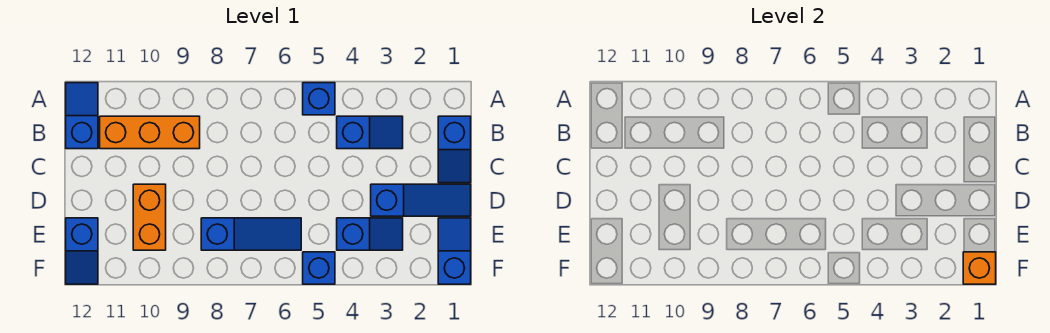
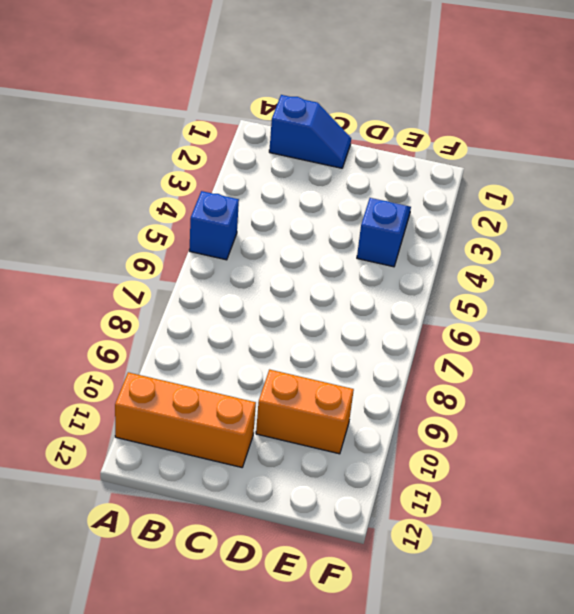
orange 1x3 brick [115,372,256,467] -> orange 1x3 brick turned to [100,116,200,149]
none -> blue 1x2 slope [66,83,98,149]
none -> blue 1x2 slope [337,116,403,149]
none -> blue 1x3 slope [371,184,471,216]

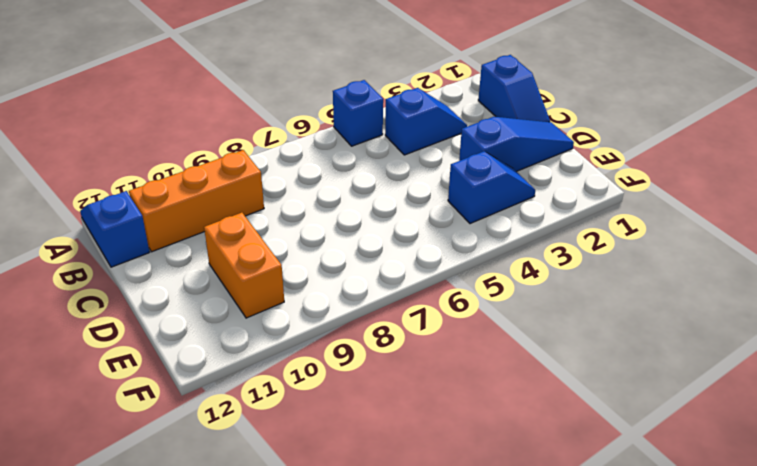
none -> blue 1x2 slope [438,218,471,284]
none -> blue 1x3 slope [201,218,301,250]
none -> blue 1x2 slope [66,218,98,284]

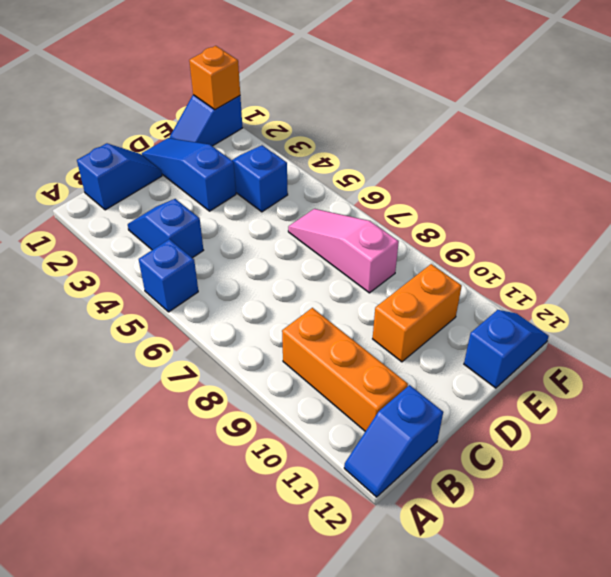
pink 1x3 slope [288,209,399,293] -> blue 1x3 slope [201,218,301,250]
none -> blue 1x1 brick [303,252,335,284]

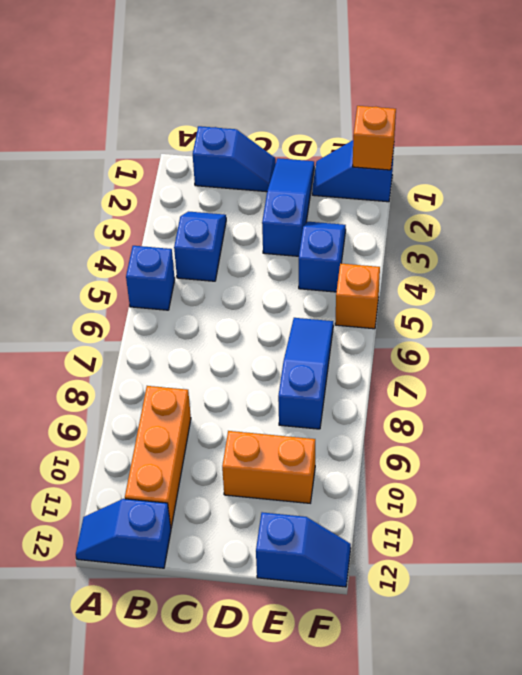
orange 1x1 brick [335,263,380,329] -> blue 1x1 brick [303,252,335,284]

